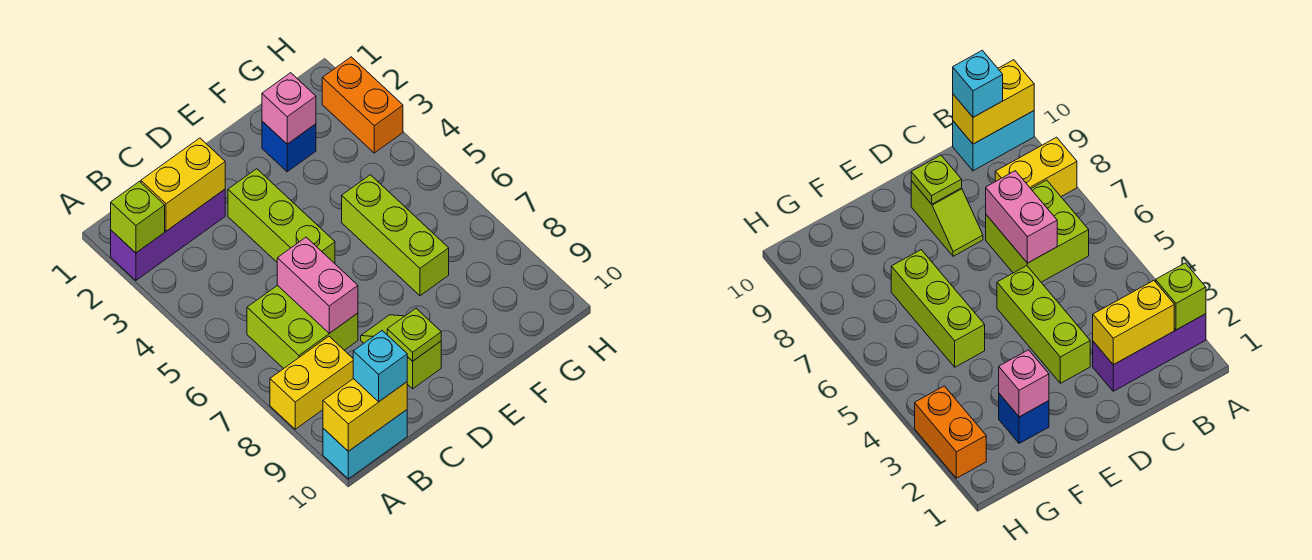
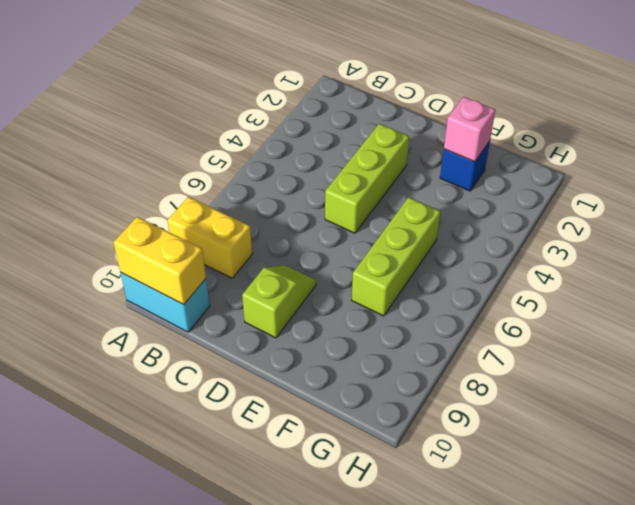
none -> purple 1x3 brick [111,189,225,280]
none -> lime 2x2 brick [247,285,358,369]
none -> orange 1x2 brick [322,57,403,153]

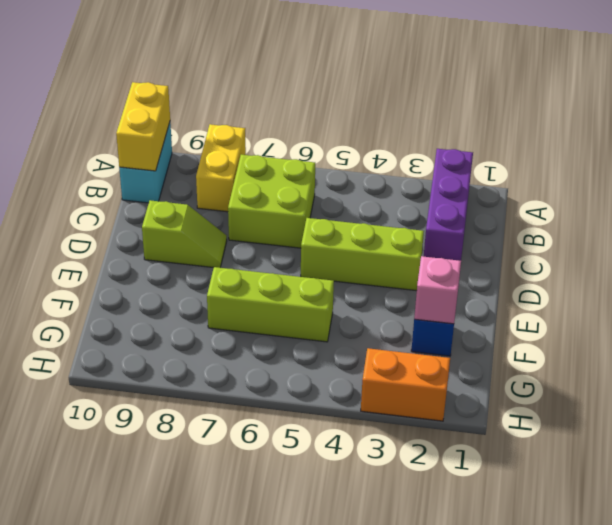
none -> lime 1x1 brick [111,181,165,253]
none -> yellow 1x2 brick [141,138,225,231]
none -> pink 1x2 brick [277,237,358,333]

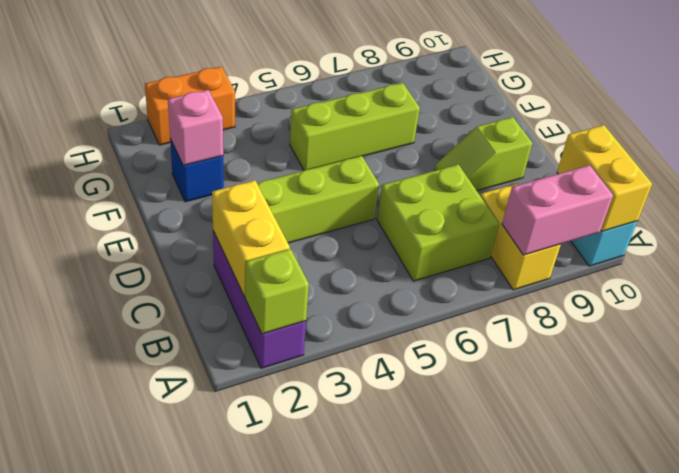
pink 1x2 brick [502,165,613,255] -> pink 1x2 brick moved to [277,237,358,333]
none -> lime 1x1 plate [387,308,441,361]
none -> cyan 1x1 brick [353,331,407,402]

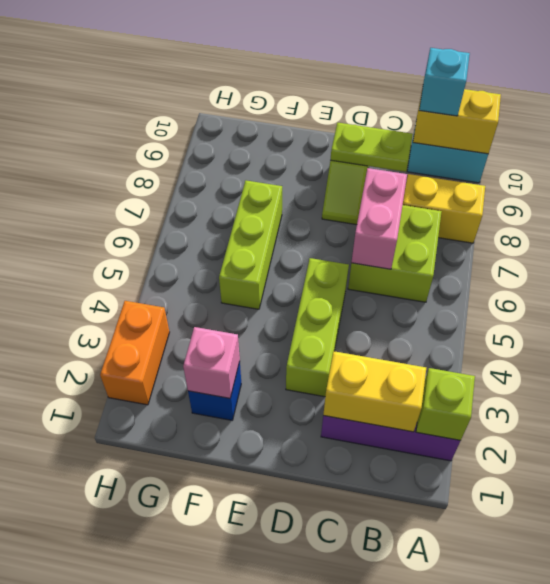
lime 1x2 plate [331,123,413,172] -> lime 1x1 plate [387,308,441,361]

